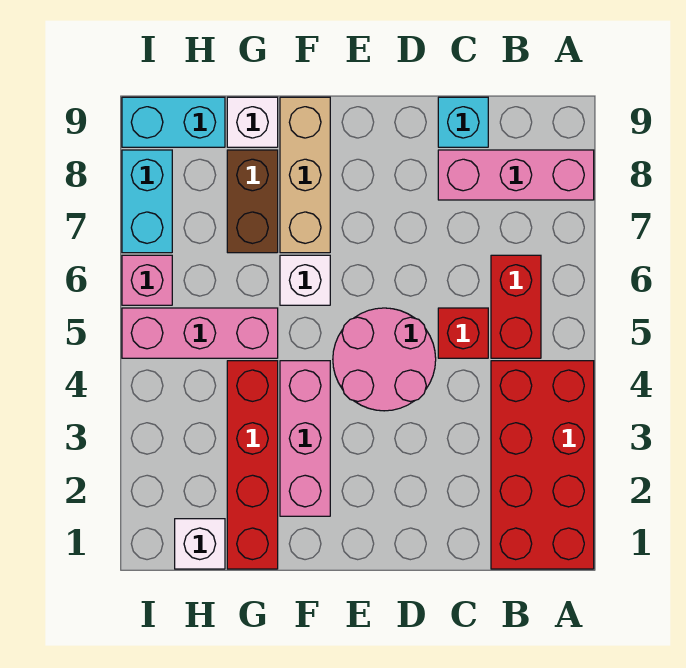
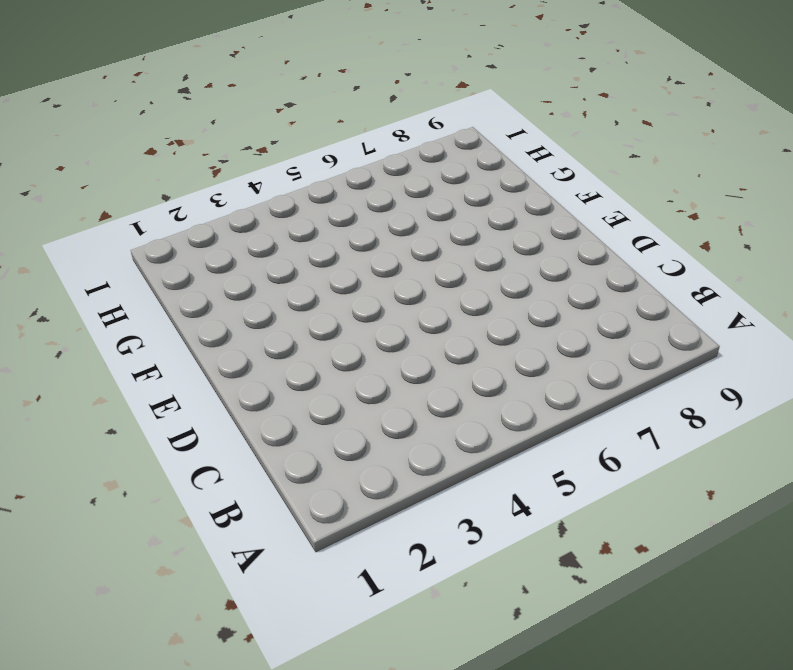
none -> red 2x4 brick [491,361,594,569]
none -> pink 1x3 brick [438,150,594,200]
none -> red 1x2 brick [491,255,541,358]

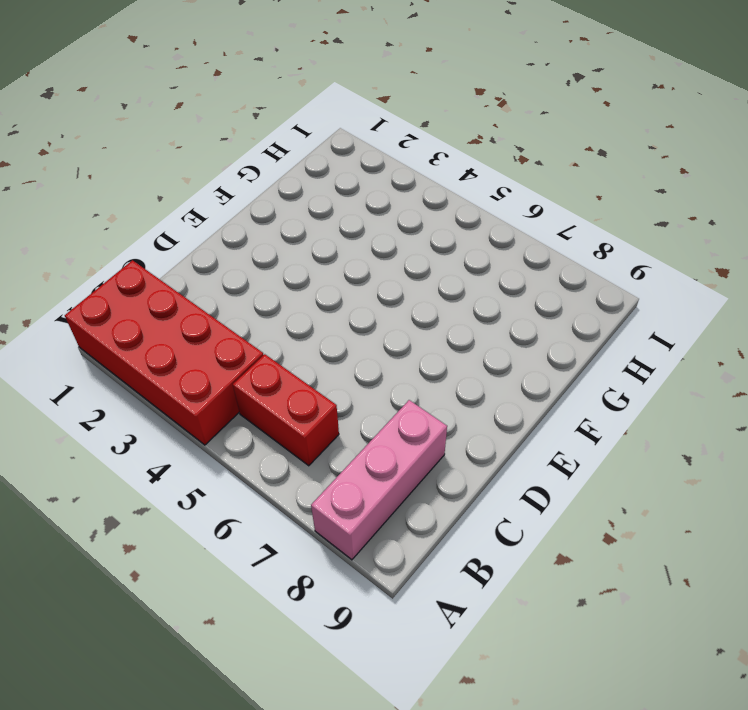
none -> red 1x1 brick [438,308,488,358]
none -> cyan 1x1 brick [438,97,488,147]
none -> pink 2x2 round brick [333,308,436,411]

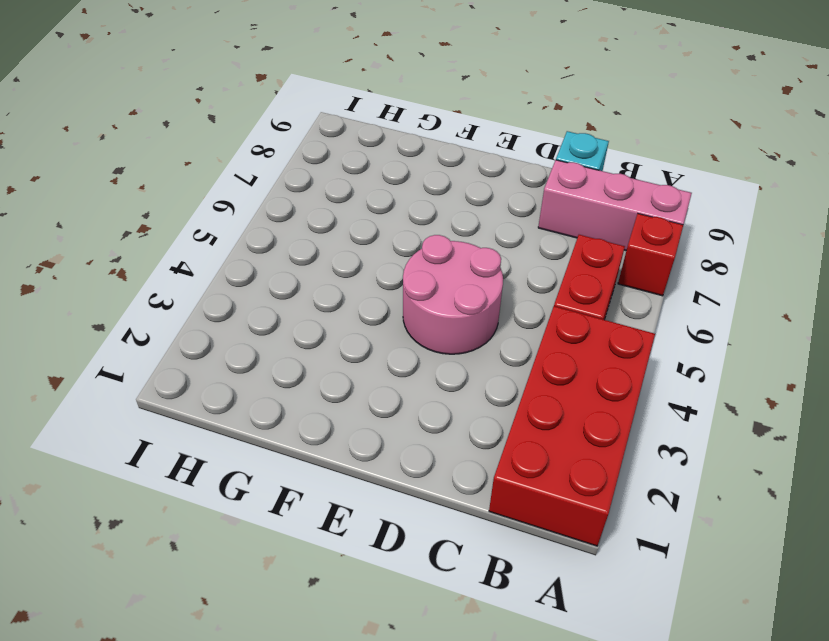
red 1x1 brick [618,214,683,296] -> red 1x1 brick moved to [438,308,488,358]
none -> pink 1x3 brick [280,361,330,516]
none -> white 1x1 brick [280,255,330,305]
none -> tan 1x3 brick [280,97,330,253]

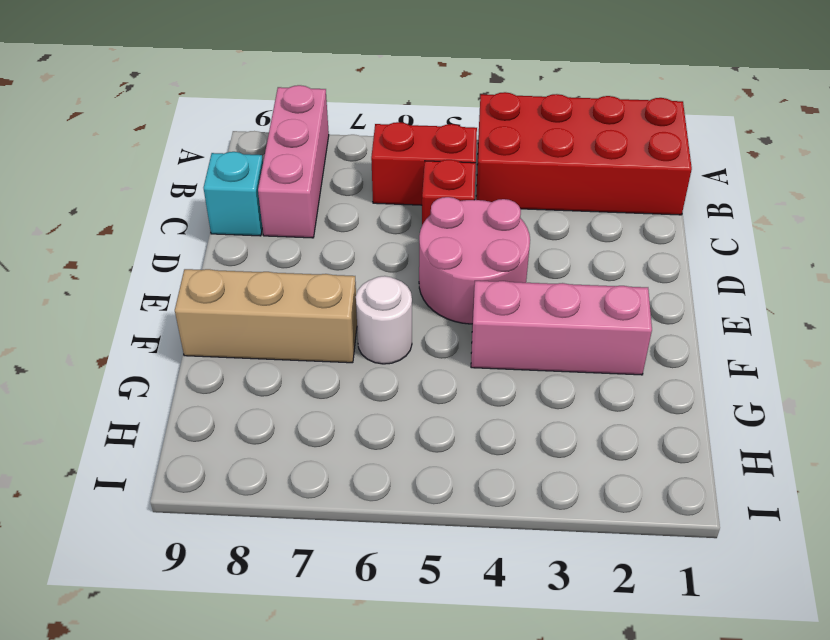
white 1x1 round brick [356,276,412,364] -> white 1x1 brick [280,255,330,305]
none -> red 1x4 brick [227,361,278,569]
none -> pink 1x3 brick [122,308,278,358]
none -> brown 1x2 brick [227,150,278,253]

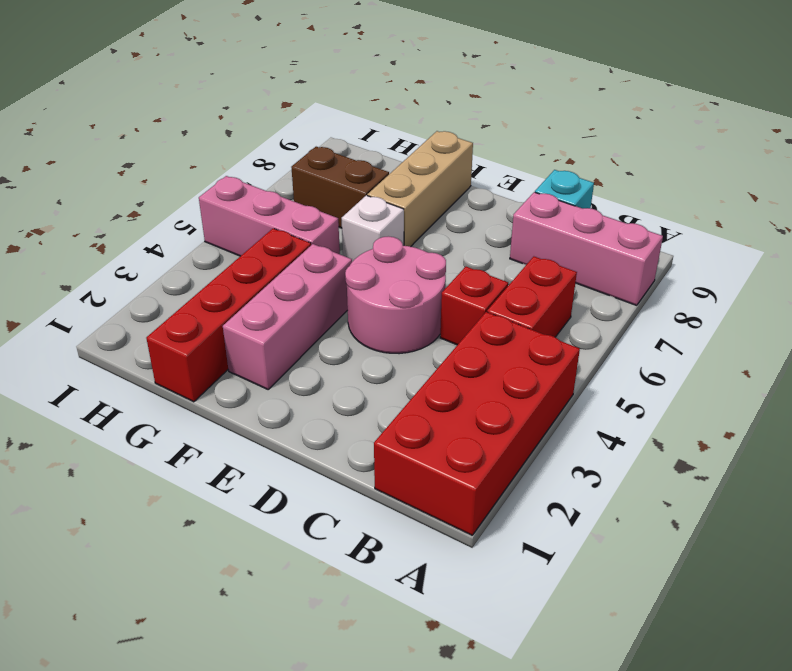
brown 1x2 brick [291,147,389,228] -> brown 1x2 brick turned to [227,150,278,253]
none -> white 1x1 brick [227,97,278,147]
none -> white 1x1 brick [175,519,225,569]
none -> cyan 1x2 brick [122,97,225,147]

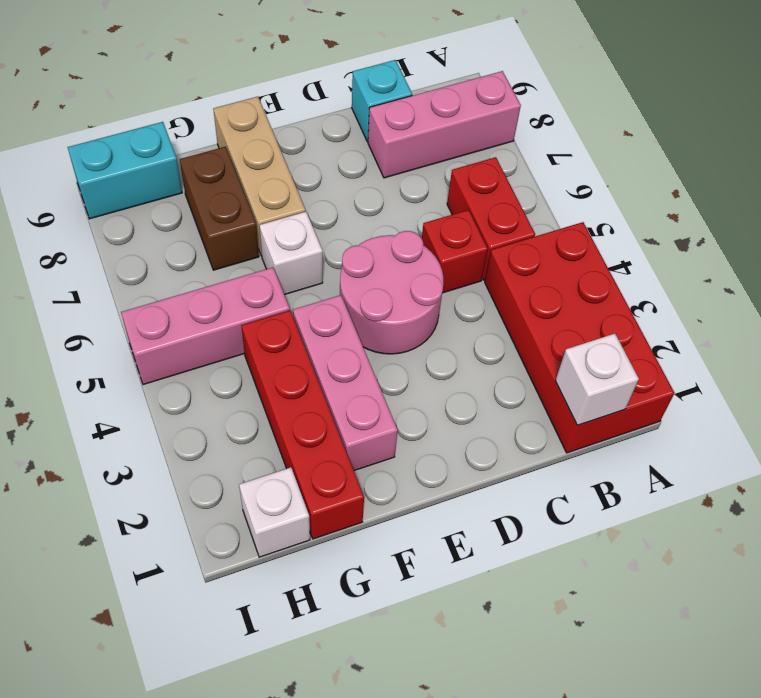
white 1x1 brick [555,334,639,425] -> white 1x1 brick moved to [227,97,278,147]
none -> pink 1x1 brick [122,255,172,305]
none -> cyan 1x2 brick [122,150,172,253]

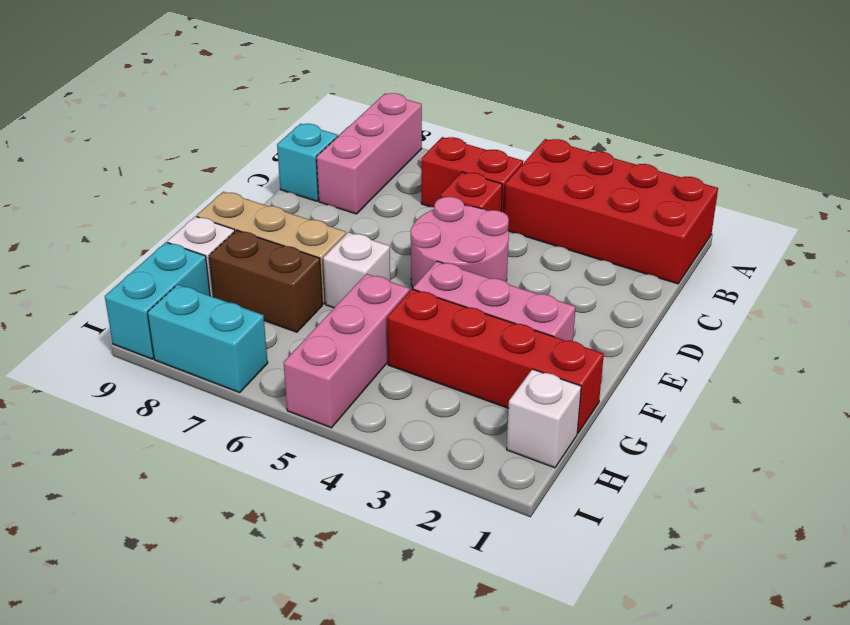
none -> pink 1x1 brick [122,255,172,305]

